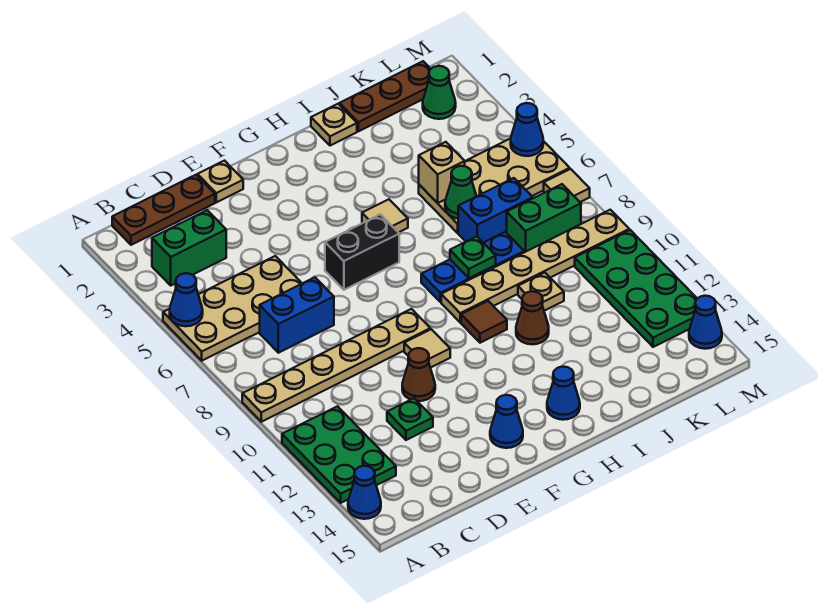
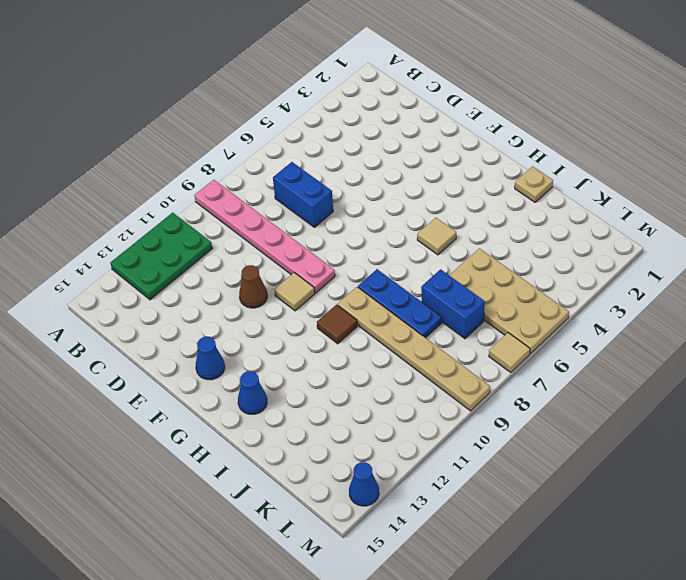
pink 1x6 plate [194,180,335,293] -> tan 1x6 plate [242,309,430,422]
none -> tan 2x4 plate [163,256,302,361]
none -> blue 1x1 cone [348,466,381,519]
none -> brown 1x3 plate [112,175,215,245]
none -> green 1x2 brick [152,210,226,285]

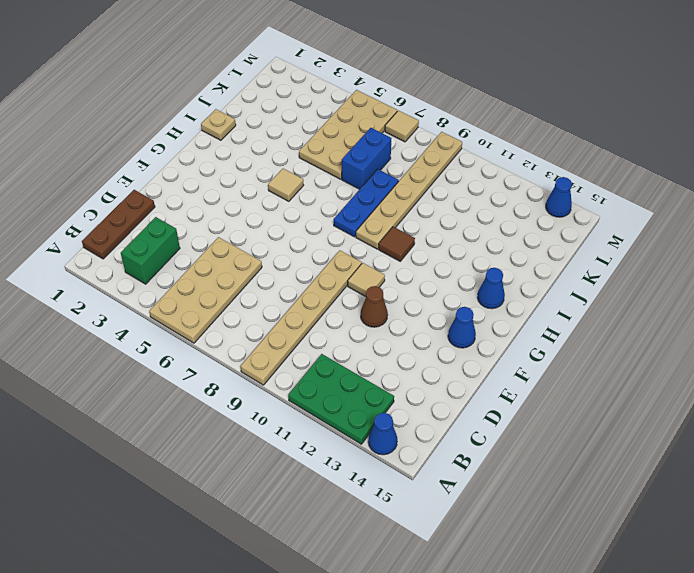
none -> blue 1x2 brick [260,277,334,353]
none -> green 1x1 plate [387,398,433,440]
none -> tan 1x1 plate [197,161,243,202]
none -> black 1x2 brick [325,214,399,290]

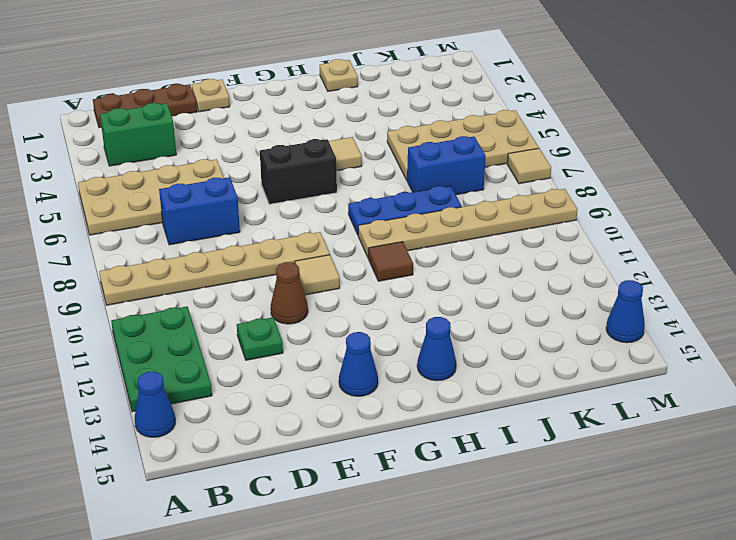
none -> brown 1x1 cone [516,291,549,344]
none -> brown 1x3 plate [339,61,431,131]
none -> tan 1x1 plate [518,273,564,311]
none -> green 1x2 brick [507,184,581,252]

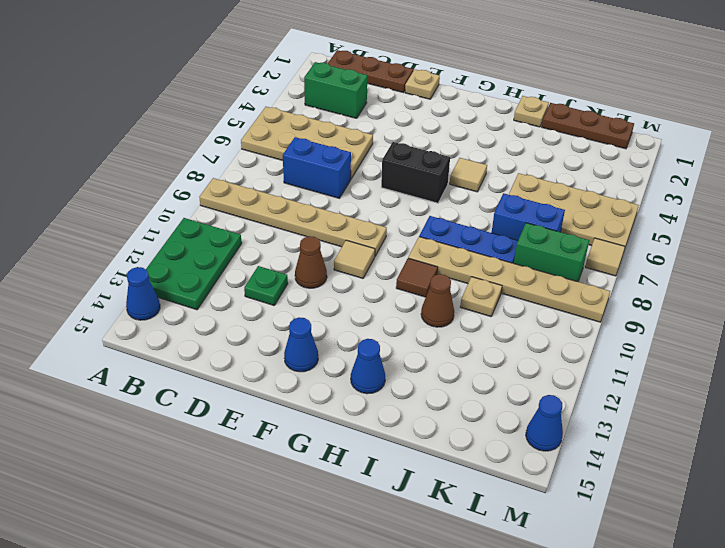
none -> green 1x1 cone [423,66,456,119]
none -> green 2x4 plate [575,230,697,347]
none -> blue 1x1 cone [170,273,203,326]
none -> green 1x1 plate [450,236,496,278]

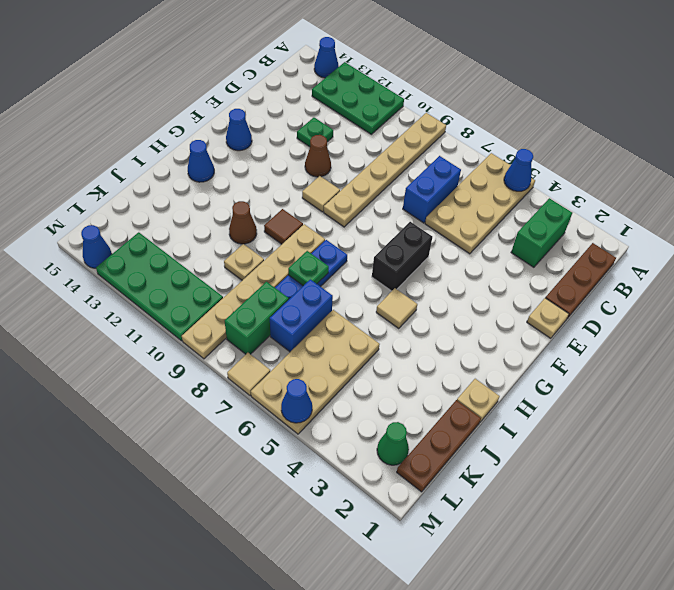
none -> tan 1x1 brick [419,142,465,203]
none -> green 1x1 cone [445,166,477,219]

